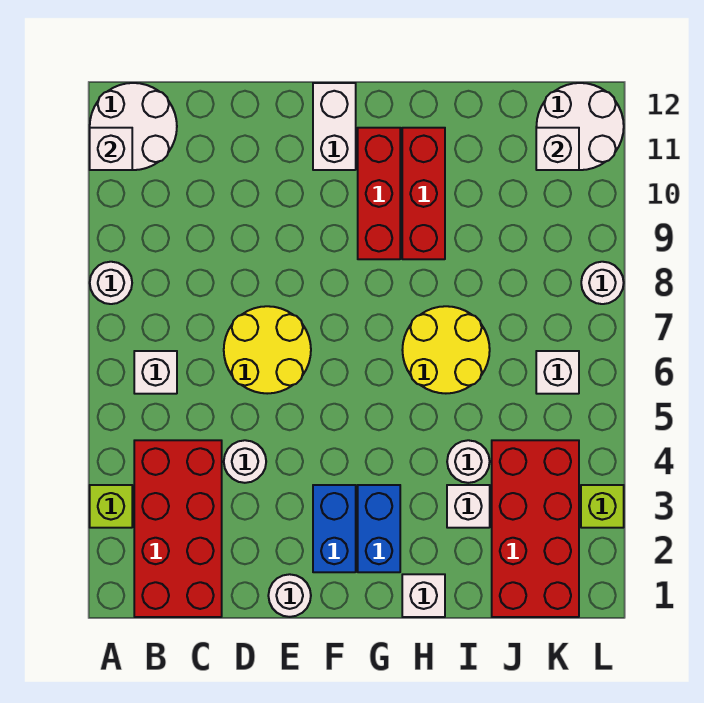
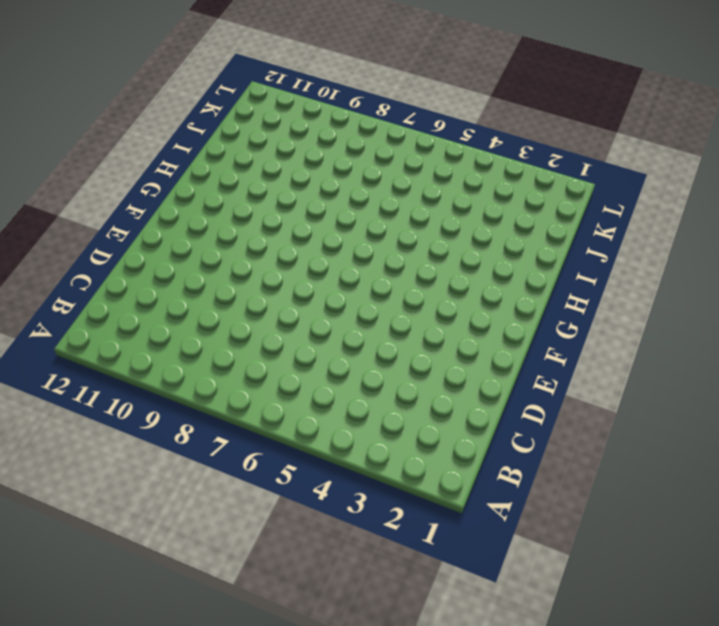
none -> lime 1x1 brick [90,485,132,528]
none -> white 1x1 round brick [90,262,132,304]
none -> white 2x2 round brick [90,83,177,170]

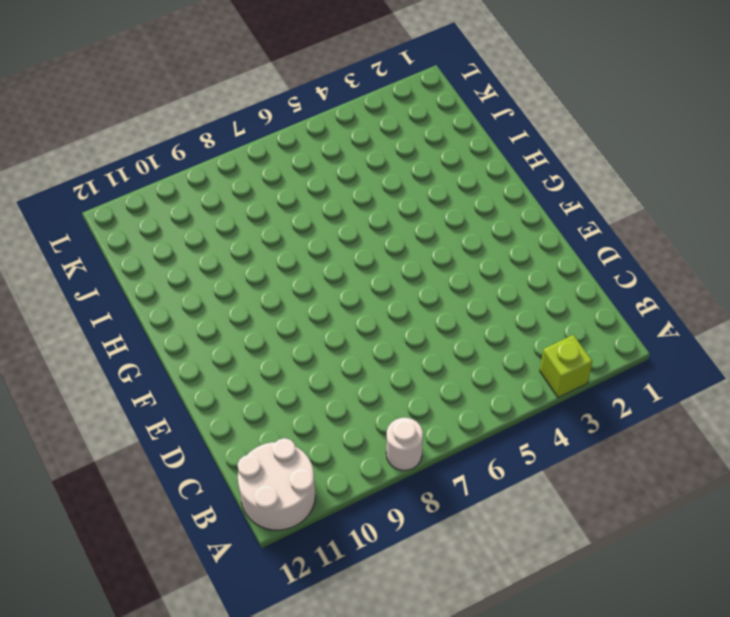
none -> red 2x4 brick [134,440,222,617]
none -> white 1x1 brick [134,351,177,394]
none -> white 1x1 round brick [224,440,266,483]

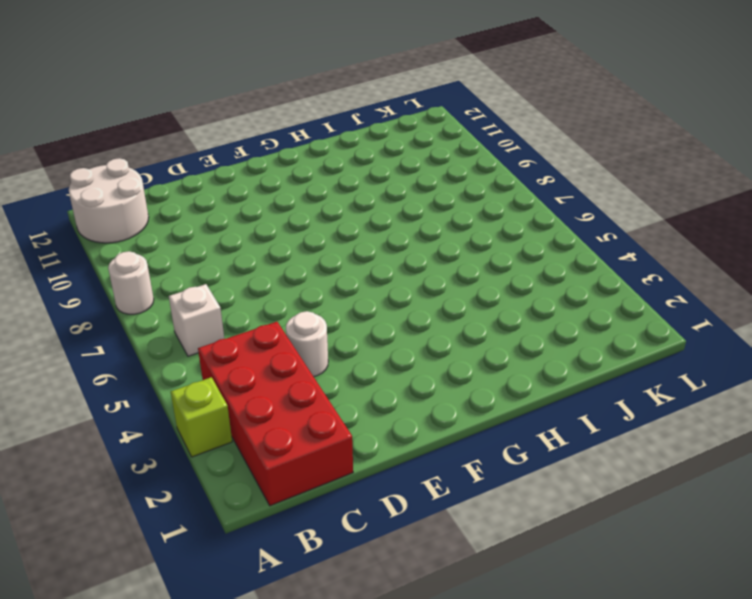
none -> yellow 2x2 round brick [224,306,311,394]
none -> white 1x1 round brick [268,574,311,617]
none -> blue 1x2 brick [313,485,356,572]

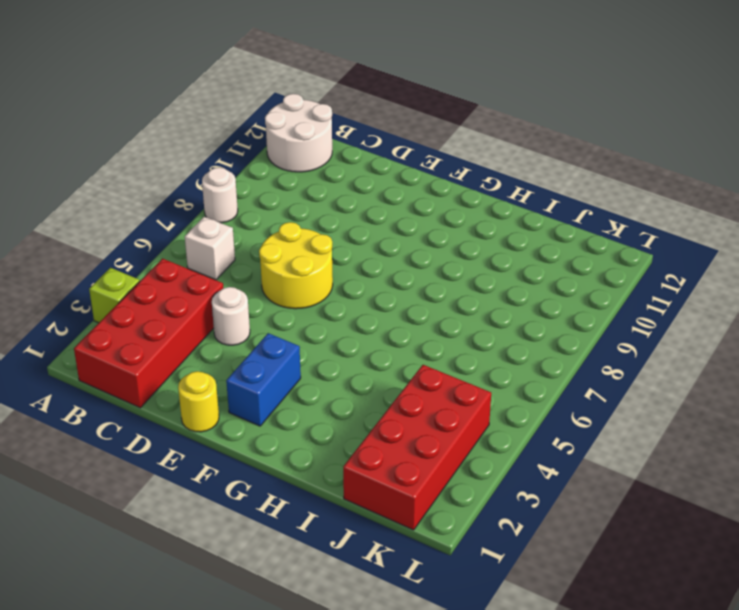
yellow 1x1 round brick [178,371,219,432] -> white 1x1 round brick [268,574,311,617]
none -> white 1x2 brick [313,83,356,170]
none -> blue 1x2 brick [358,485,400,572]
none -> red 1x3 brick [358,128,400,259]

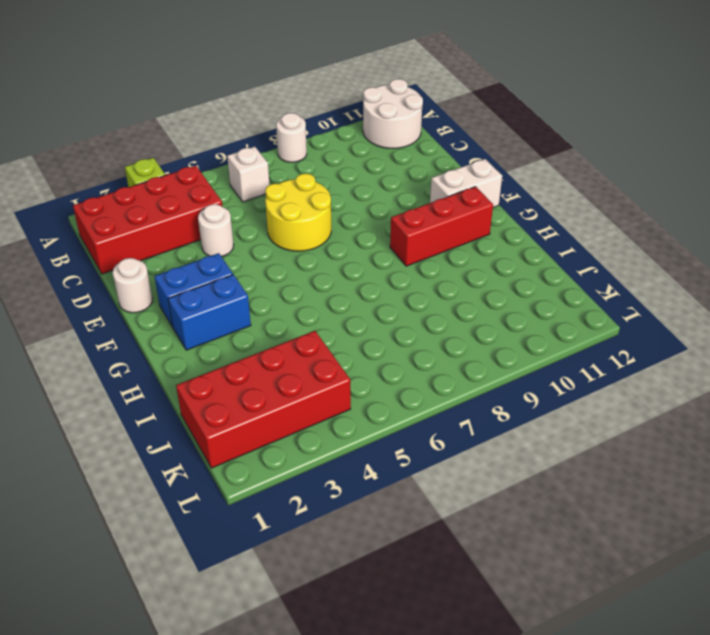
none -> white 1x1 brick [402,574,445,617]
none -> yellow 2x2 round brick [402,306,490,393]
none -> red 1x3 brick [402,128,445,259]

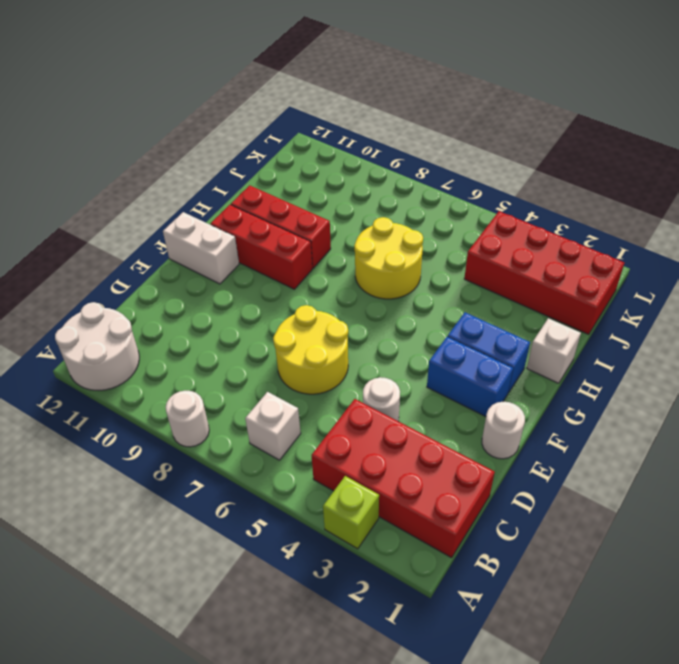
none -> white 1x1 brick [447,485,490,528]
none -> white 1x1 round brick [447,440,490,483]
none -> white 1x1 brick [536,351,579,394]

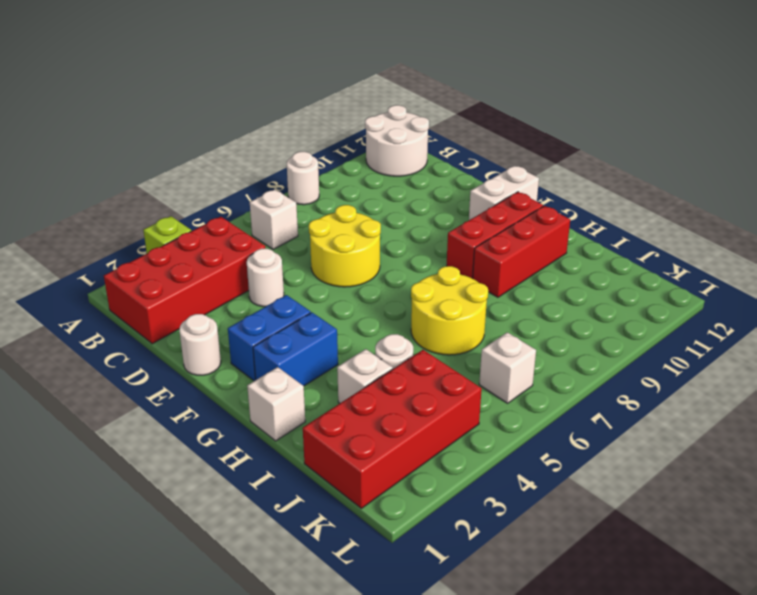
none -> white 2x2 round brick [537,83,624,170]
none -> lime 1x1 brick [581,485,624,528]
none -> white 1x1 round brick [581,262,624,304]

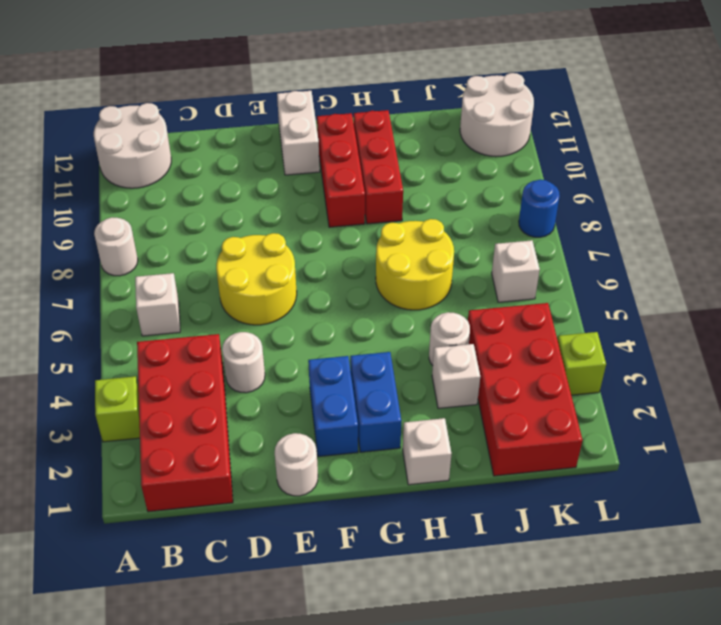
blue 1x1 round brick [519,180,560,237] -> white 1x1 round brick [581,262,624,304]
none -> white 1x1 brick [90,128,132,170]
none -> white 1x1 brick [536,128,579,170]

